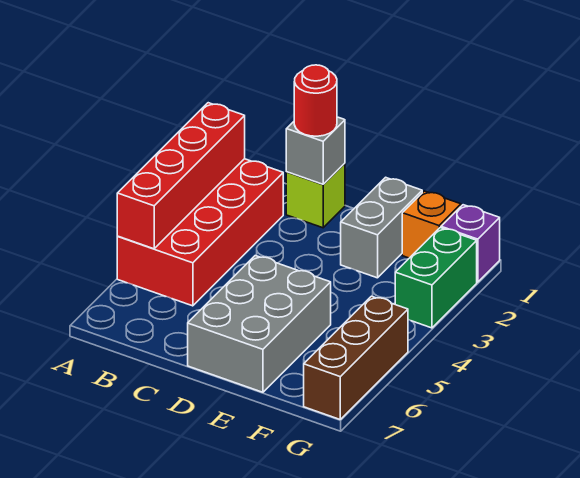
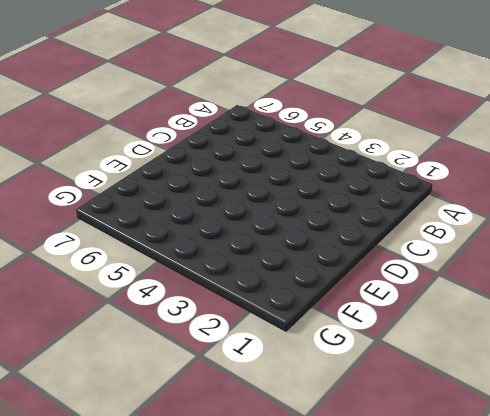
none -> red 2x4 brick [117,159,283,306]
none -> lime 1x1 brick [286,163,345,228]

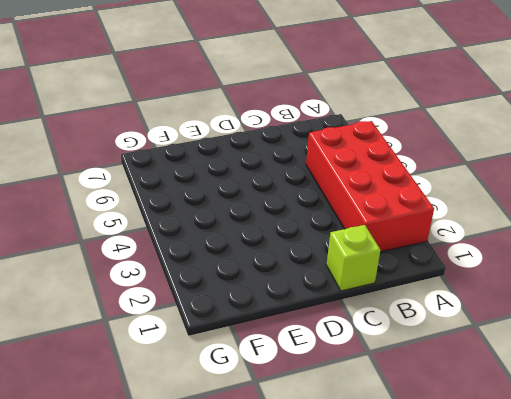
none -> grey 2x3 brick [188,256,331,392]
none -> grey 1x2 brick [341,177,422,278]

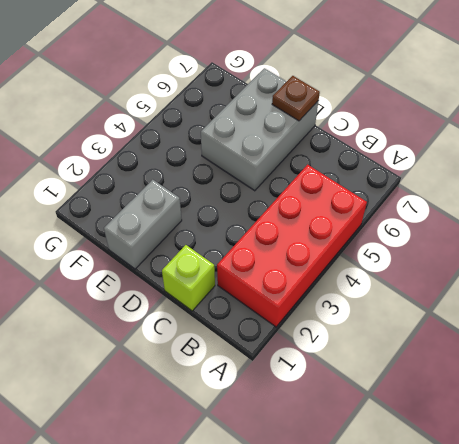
brown 1x1 plate [272,76,320,121] -> none
none -> orange 1x1 brick [402,191,461,258]
none -> purple 1x1 brick [441,205,500,282]

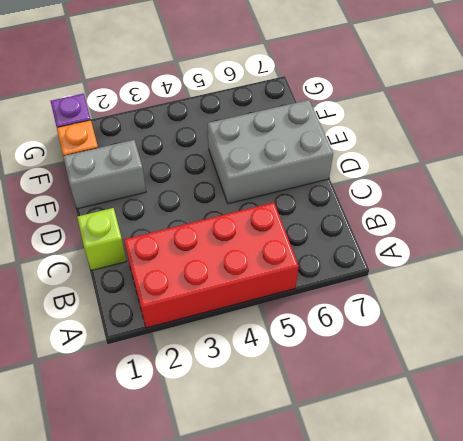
none -> green 1x2 brick [395,228,477,328]
none -> brown 1x3 brick [304,296,408,419]

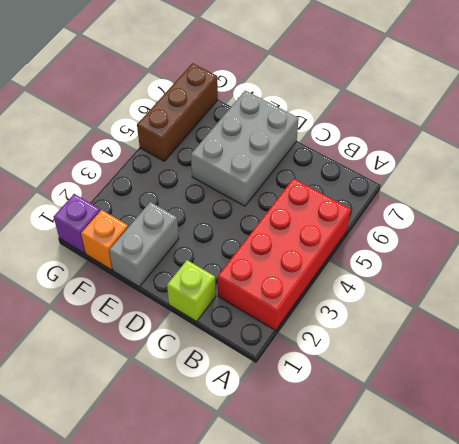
none -> green 1x2 brick [395,228,477,328]
none -> red 1x4 brick [117,103,245,249]

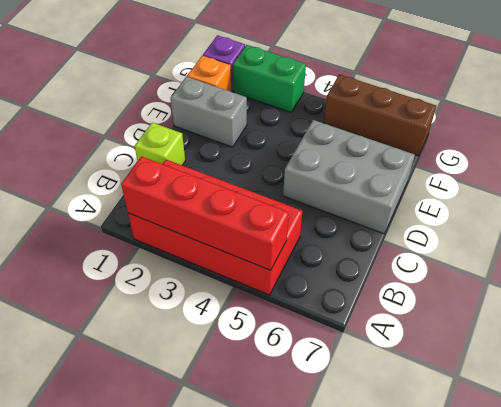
none -> grey 1x1 brick [286,117,345,184]
none -> red 1x1 round brick [294,65,337,136]

